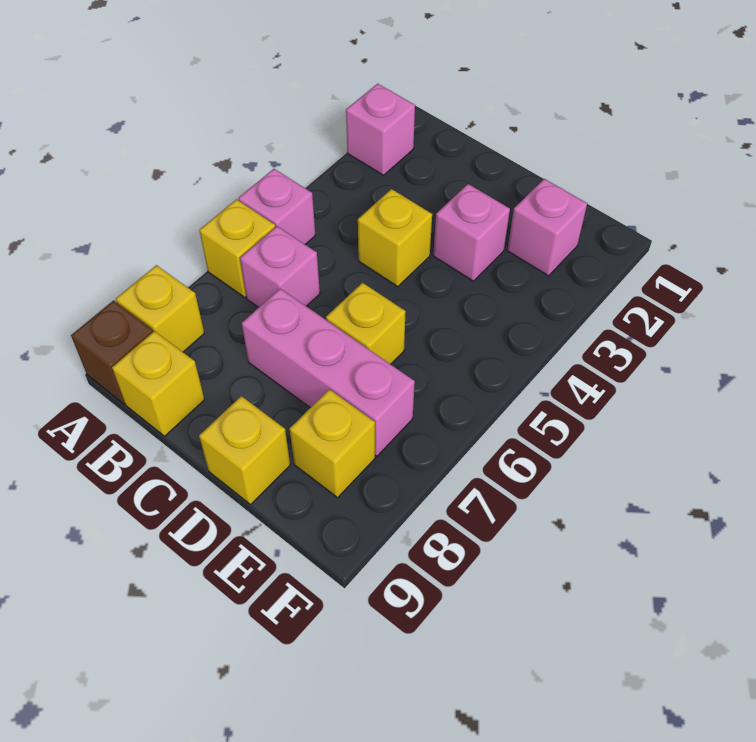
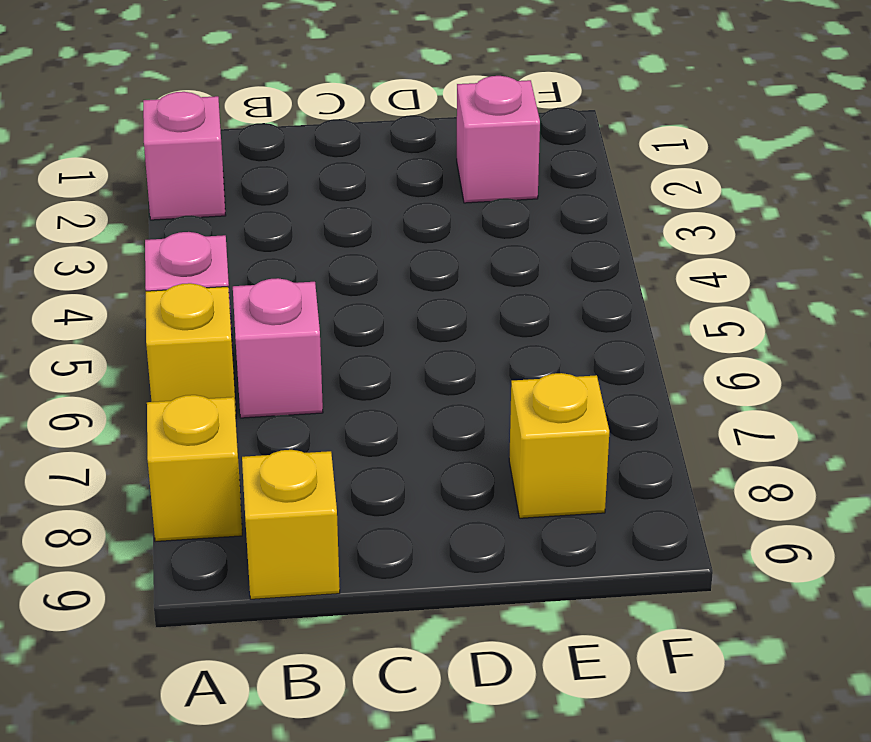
none -> brown 1x1 brick [71,300,153,404]
none -> yellow 1x1 brick [358,189,432,287]
none -> pink 1x3 brick [242,289,415,456]

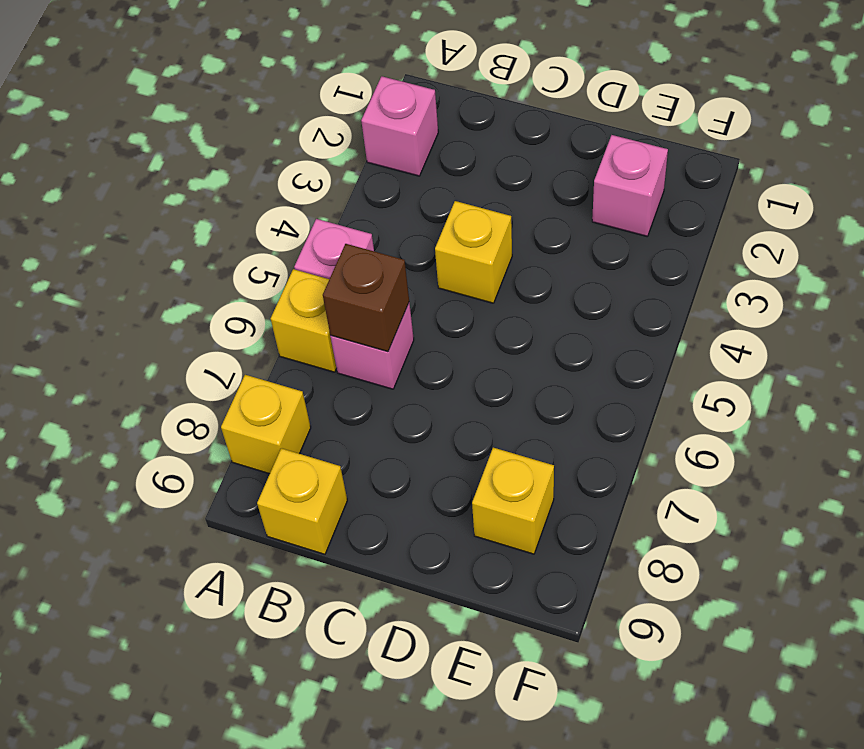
brown 1x1 brick [323,244,409,352] -> brown 1x1 brick moved to [71,300,153,404]
none -> pink 1x3 brick [242,289,415,456]
none -> pink 1x1 brick [433,184,510,281]
none -> yellow 1x1 brick [326,283,406,364]

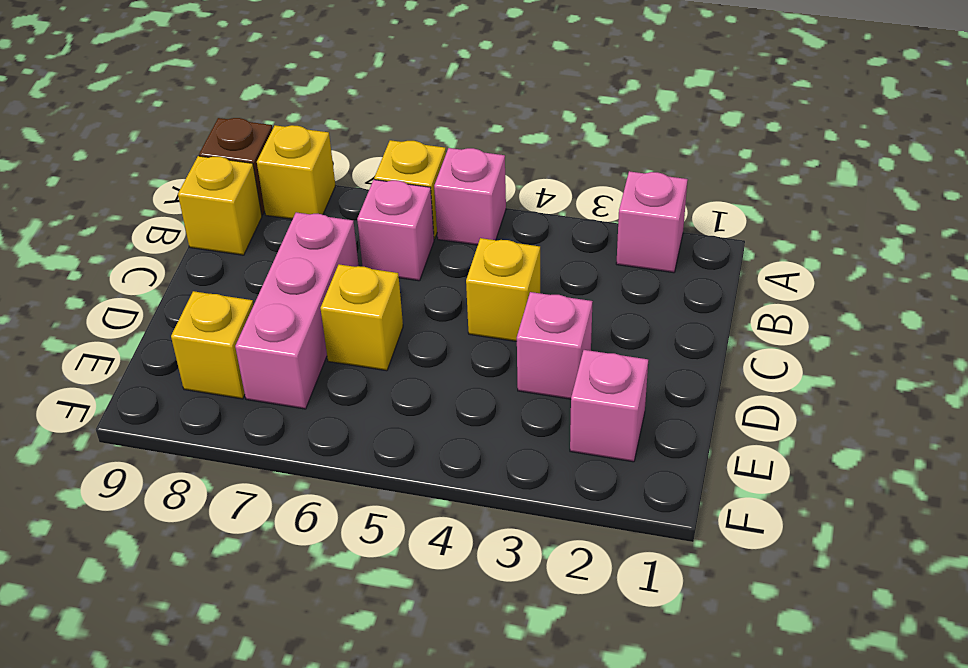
none -> yellow 1x1 brick [199,396,290,504]

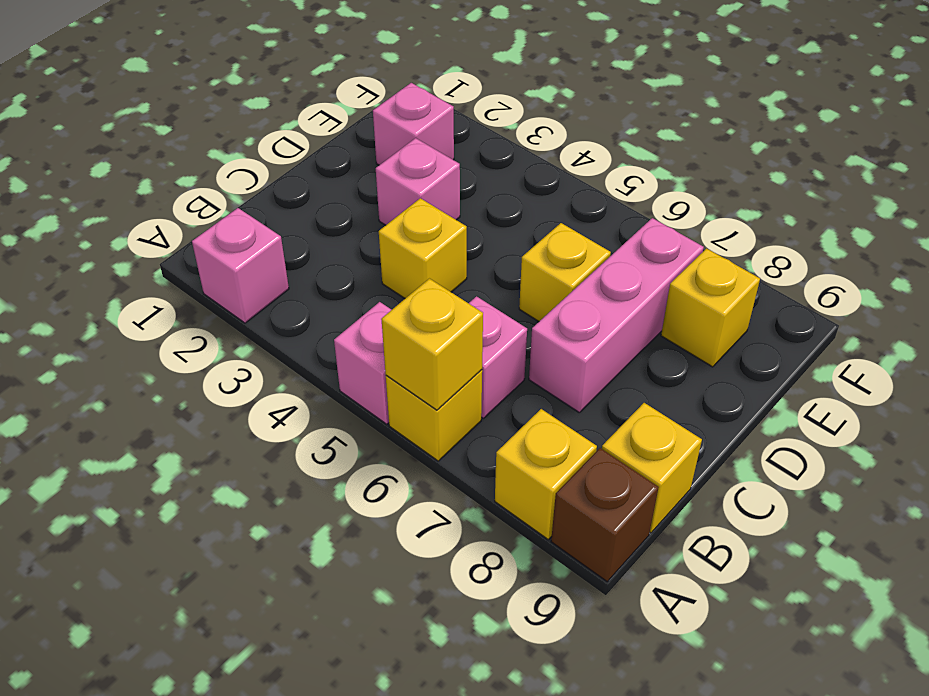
yellow 1x1 brick [381,279,483,410] -> yellow 1x1 brick moved to [199,396,290,504]

